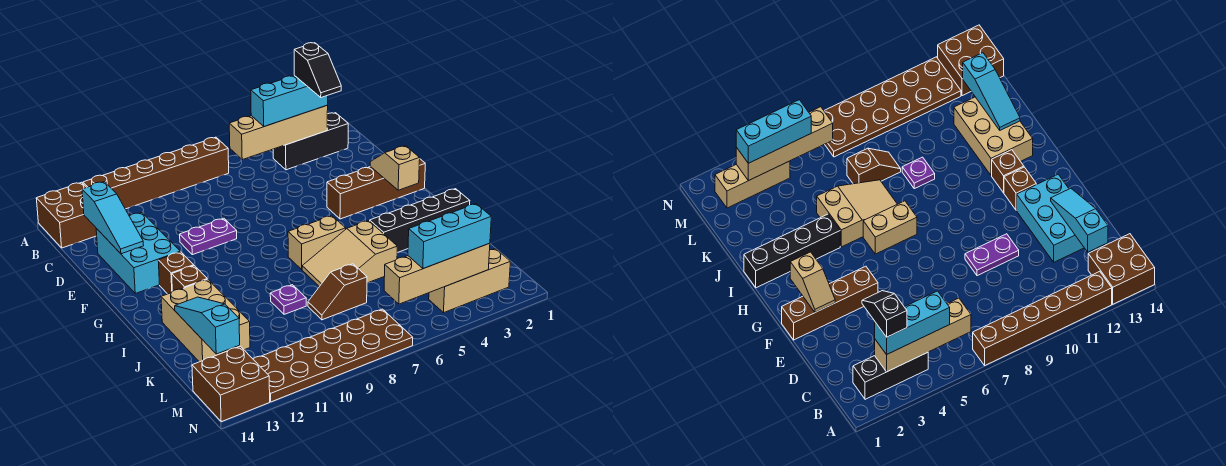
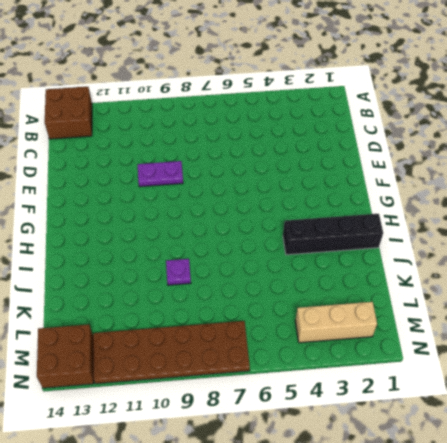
none -> brown 1x6 brick [83,137,229,209]
none -> black 1x3 brick [273,113,348,170]
none -> cyan 2x3 brick [96,213,180,293]

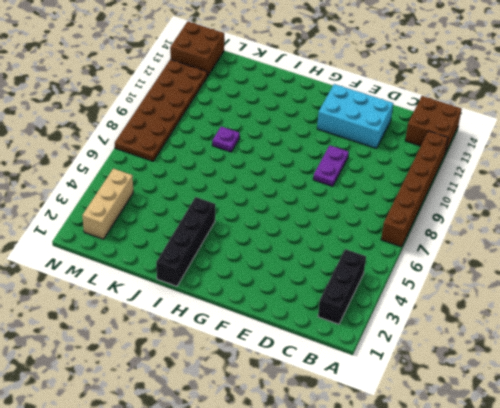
none -> brown 1x4 brick [327,159,425,219]
none -> brown 1x1 brick [158,252,194,294]
none -> tan 1x2 brick [288,216,346,269]

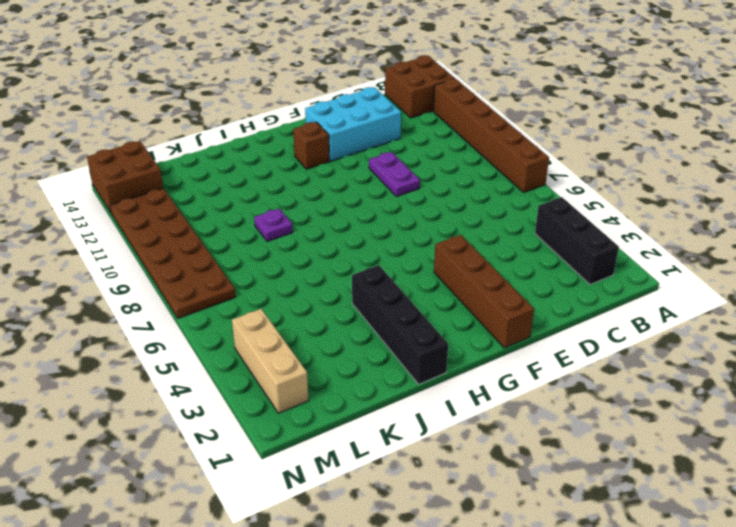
none -> tan 1x2 brick [288,216,346,269]
none -> brown 1x1 brick [172,266,207,291]
none -> tan 2x3 slope [302,221,397,287]

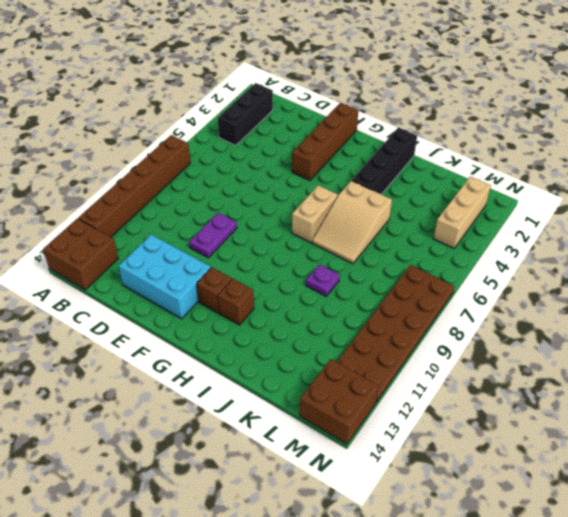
none -> tan 2x3 brick [161,279,250,362]
none -> brown 1x2 slope [308,264,367,320]
none -> tan 1x4 brick [229,105,328,160]

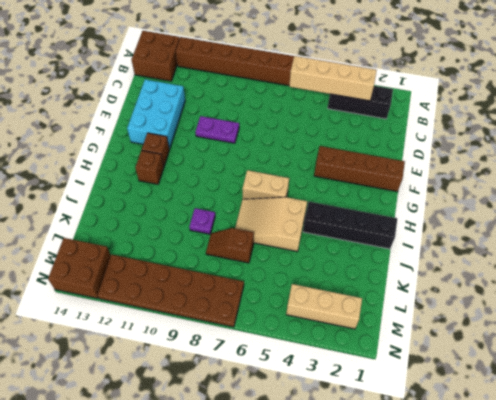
none -> tan 2x3 brick [161,279,250,362]
none -> cyan 1x3 slope [82,182,144,254]
none -> tan 1x2 slope [370,146,420,190]

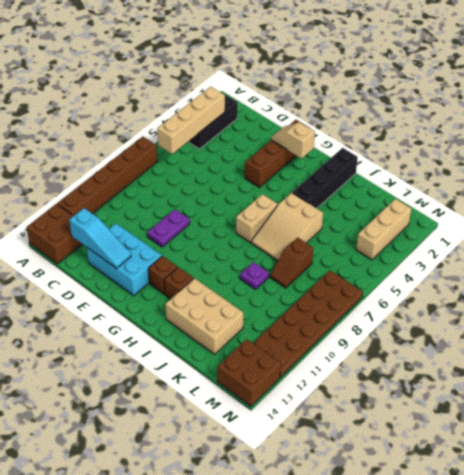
none -> cyan 1x3 slope [175,297,240,354]
none -> tan 1x4 brick [384,243,490,304]
none -> cyan 1x3 brick [251,75,328,127]

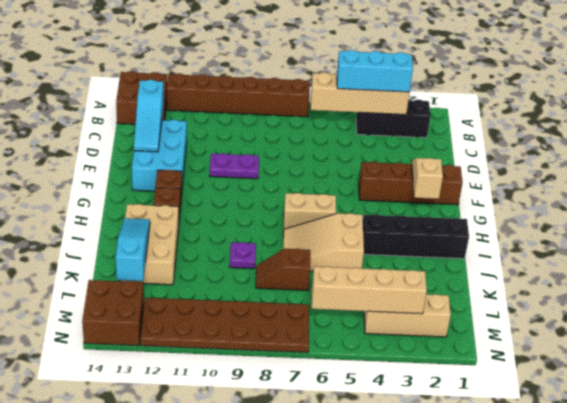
none -> cyan 1x3 brick [408,204,491,269]
none -> black 1x2 slope [294,43,341,97]

